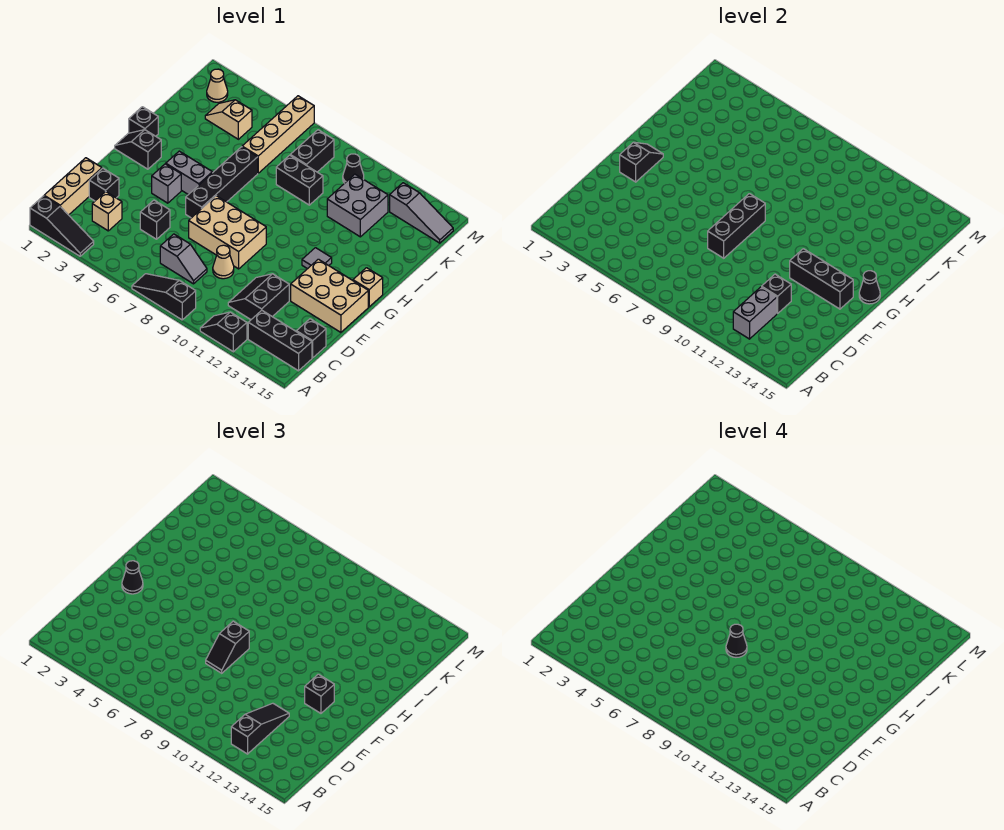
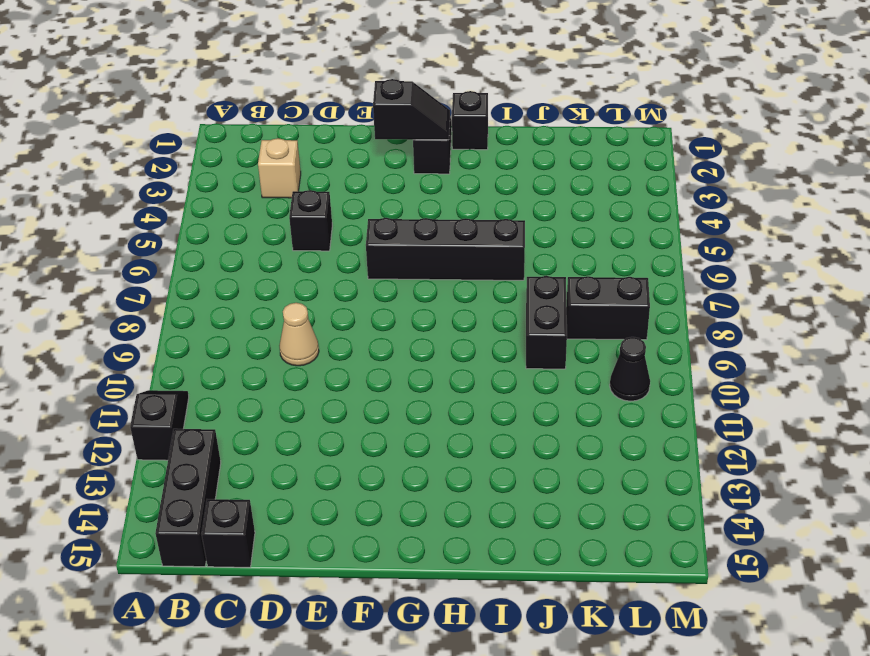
none -> black 1x3 slope [30,196,94,256]
none -> black 1x3 slope [132,274,196,320]
none -> tan 1x3 brick [44,158,102,215]
none -> grey 1x2 slope [160,234,207,284]

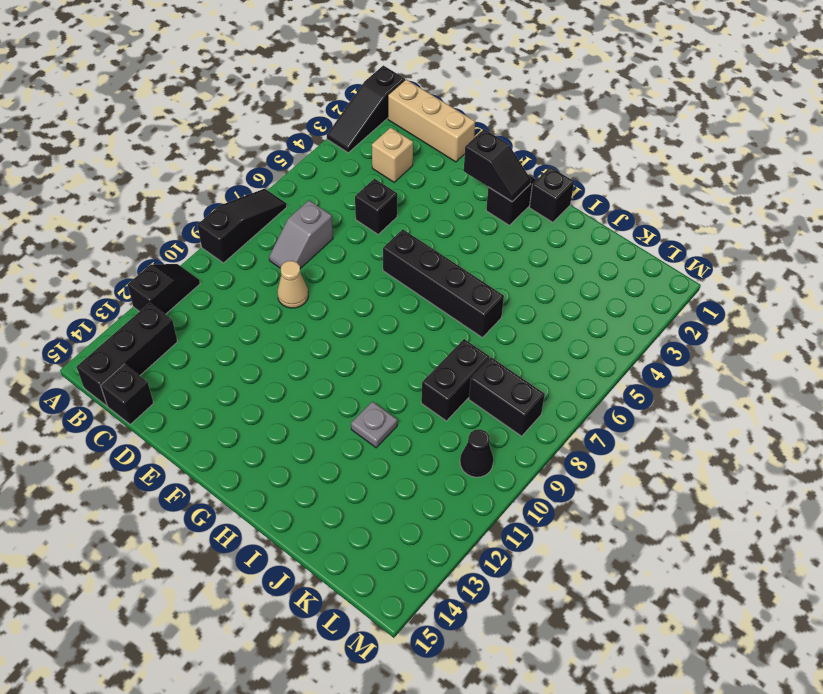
grey 1x1 plate [351,401,397,448] -> none
none -> black 2x2 slope [228,274,289,319]
none -> black 1x1 brick [89,168,119,201]
none -> tan 2x3 brick [189,196,266,269]
none -> tan 2x3 brick [291,259,368,332]

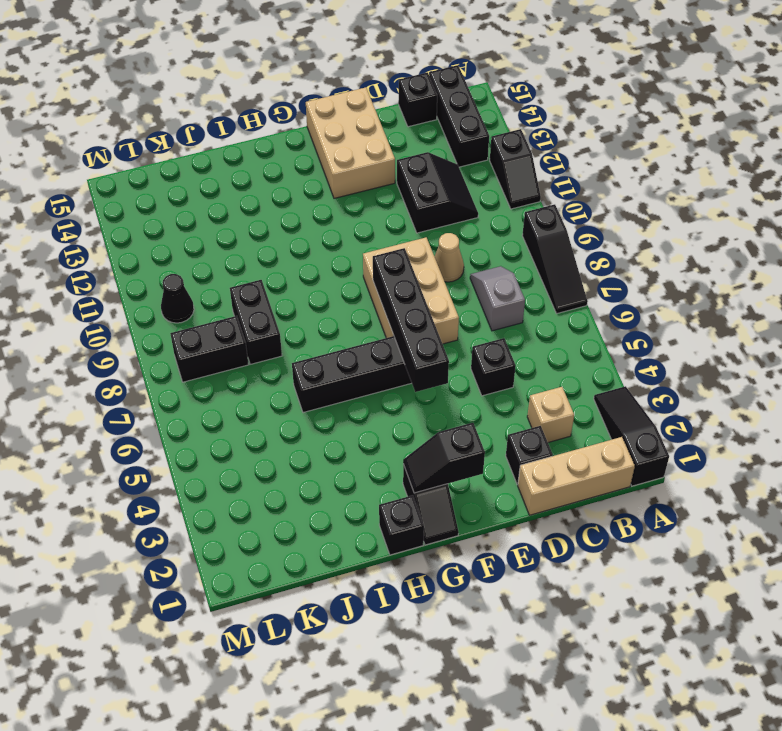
black 2x2 slope [397,152,478,233] -> black 2x2 slope turned to [228,274,289,319]
black 1x4 brick [373,248,449,392] -> black 1x3 brick [708,194,765,258]
none -> grey 1x1 brick [152,164,181,203]
none -> grey 1x2 brick [166,151,212,195]
none -> grey 1x1 tile [302,248,332,269]
none -> tan 1x1 brick [353,268,383,307]

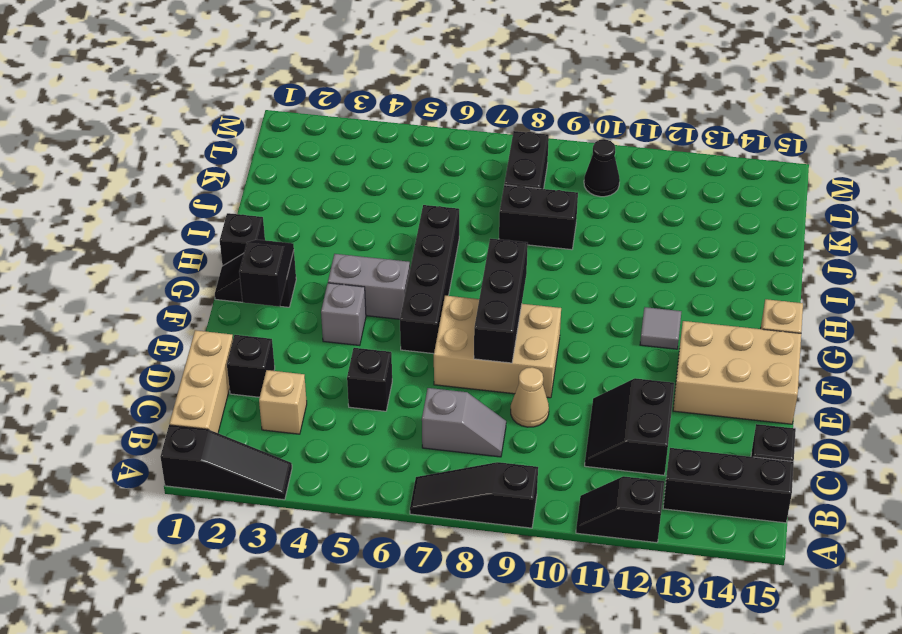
none -> tan 1x4 brick [242,96,314,173]
none -> grey 2x2 brick [327,174,388,237]
none -> tan 1x2 slope [205,100,252,139]
none -> tan 1x1 cone [207,69,228,102]

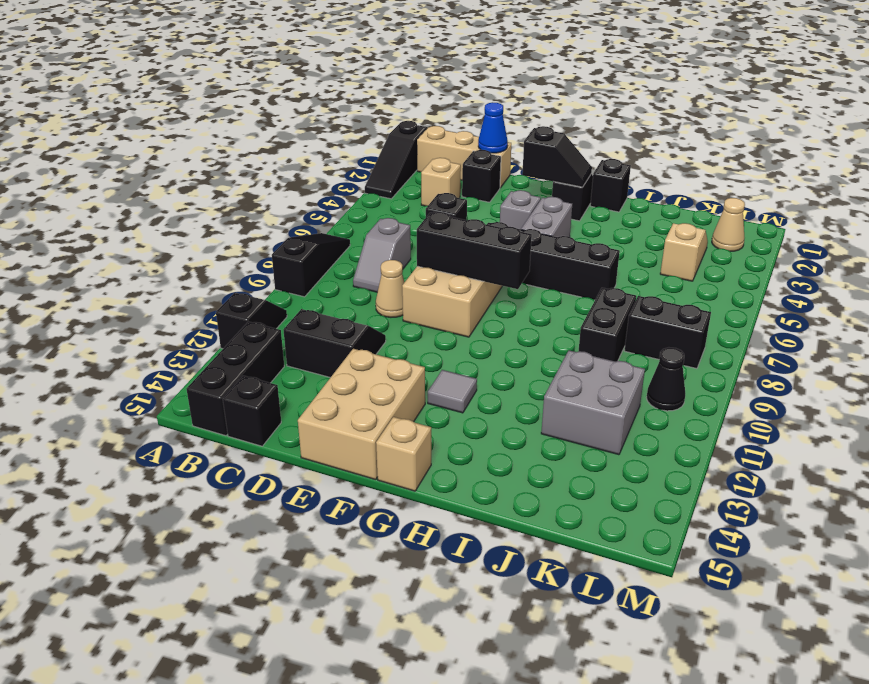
blue 1x1 cone [478,102,508,153] -> none
none -> tan 1x4 brick [242,96,314,173]
none -> grey 1x3 slope [390,183,453,243]
none -> grey 1x2 brick [733,287,777,339]
none -> black 1x1 brick [762,274,791,313]

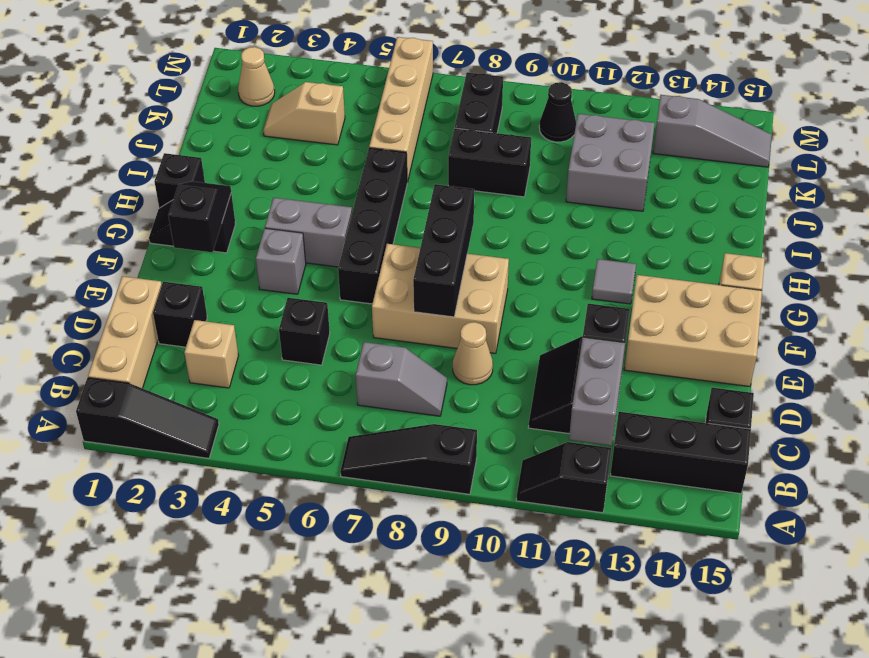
none -> black 1x3 brick [790,249,853,309]
none -> black 1x1 cone [859,271,880,304]
none -> black 1x3 slope [231,703,289,754]
none -> black 1x2 slope [206,621,249,673]

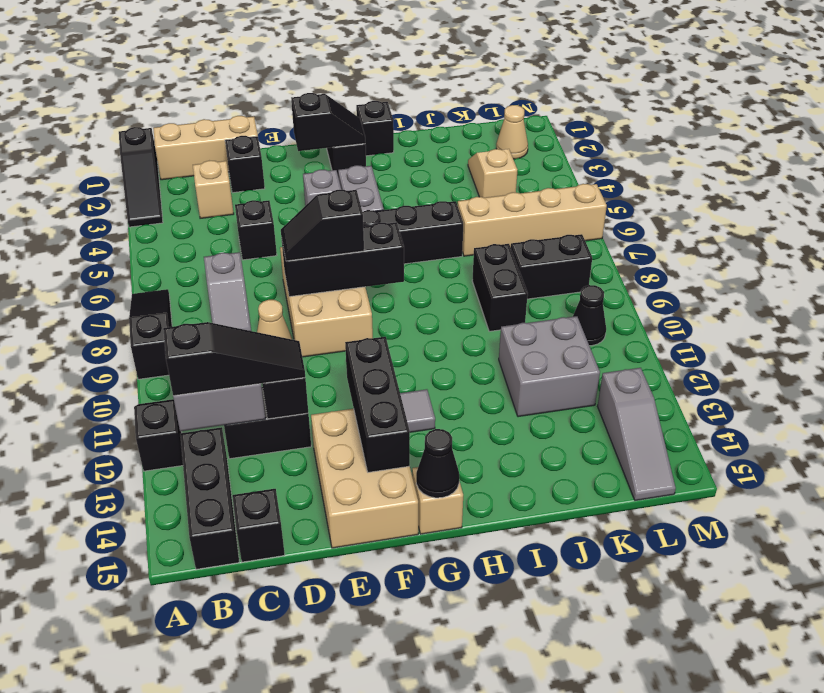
none -> black 1x1 cone [122,561,143,594]
none -> black 1x1 brick [305,674,334,713]
none -> black 1x1 cone [726,624,747,657]

